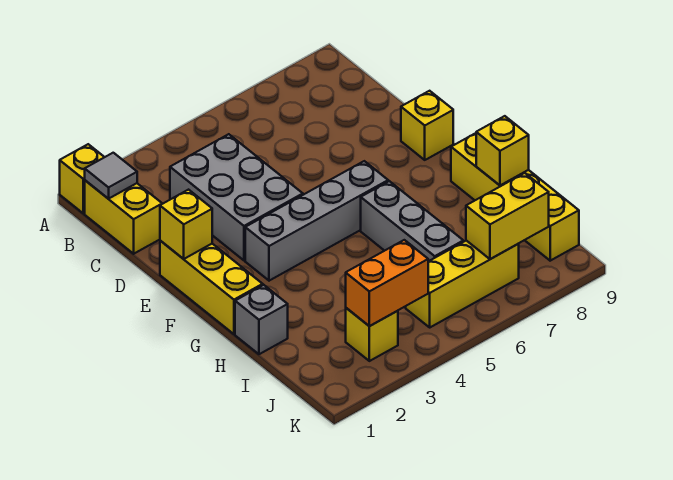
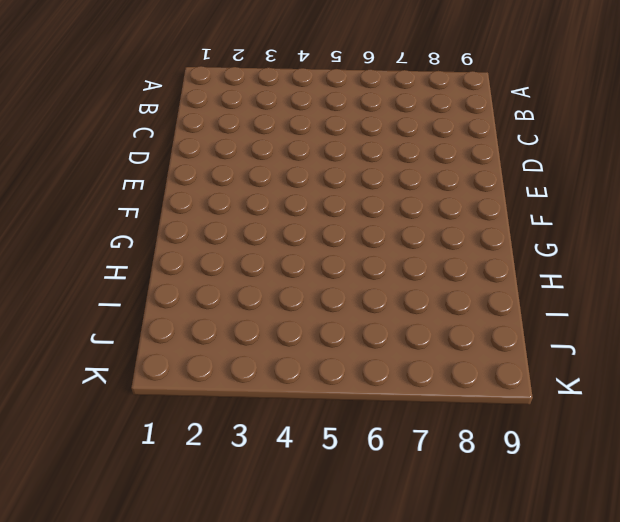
none -> yellow 1x1 brick [60,144,104,214]
none -> yellow 1x2 brick [85,180,162,254]
none -> grey 2x3 brick [170,134,303,261]

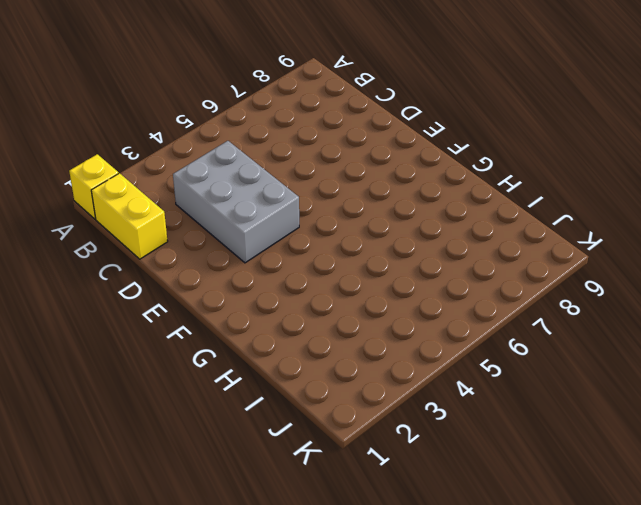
none -> yellow 1x3 brick [160,241,263,334]
none -> yellow 1x1 brick [401,91,453,160]
none -> grey 1x4 brick [245,161,388,281]

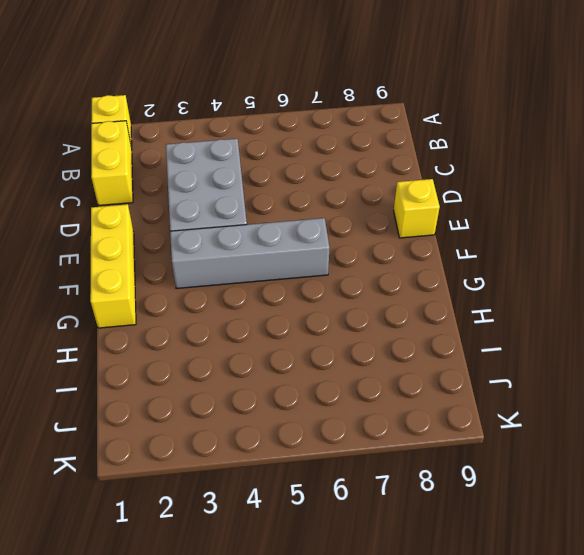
none -> grey 1x3 brick [361,181,463,261]
none -> yellow 1x4 brick [451,133,579,261]
none -> grey 1x1 brick [235,285,288,354]

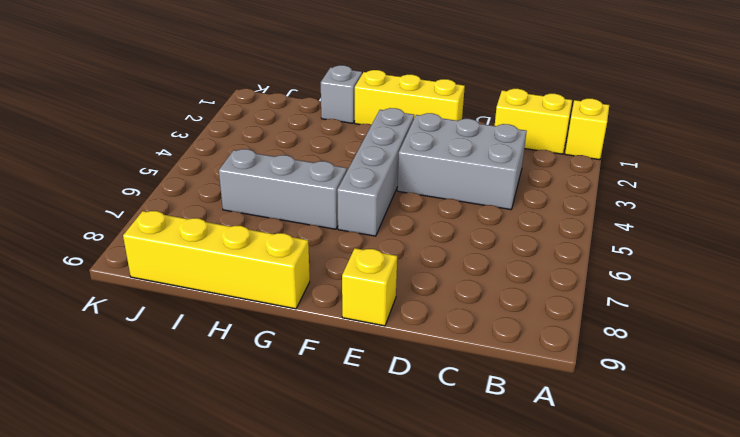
none -> yellow 1x1 brick [346,308,398,361]
none -> yellow 1x3 brick [406,241,519,327]
none -> grey 1x1 tile [85,153,137,199]

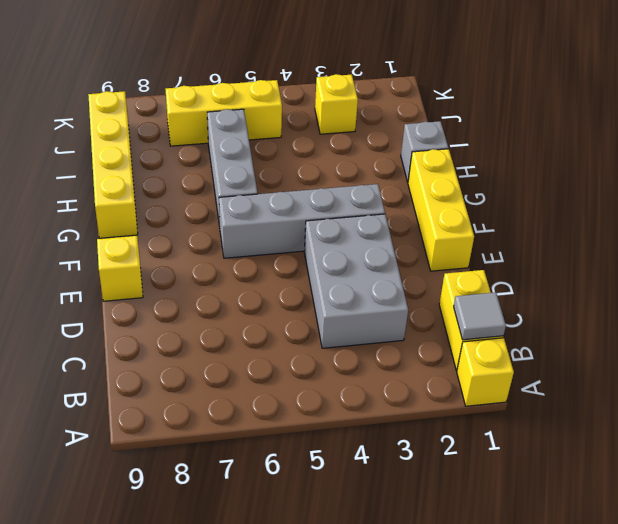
none -> yellow 1x1 brick [160,190,212,259]
none -> yellow 1x1 brick [476,116,529,185]
none -> orange 1x2 brick [346,240,428,326]

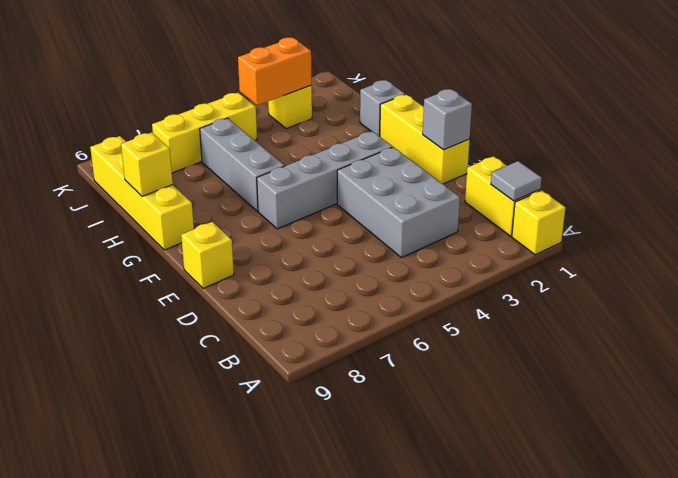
grey 1x1 brick [423,89,472,150] -> yellow 1x1 brick [160,190,212,259]
none -> yellow 1x2 brick [466,173,549,259]

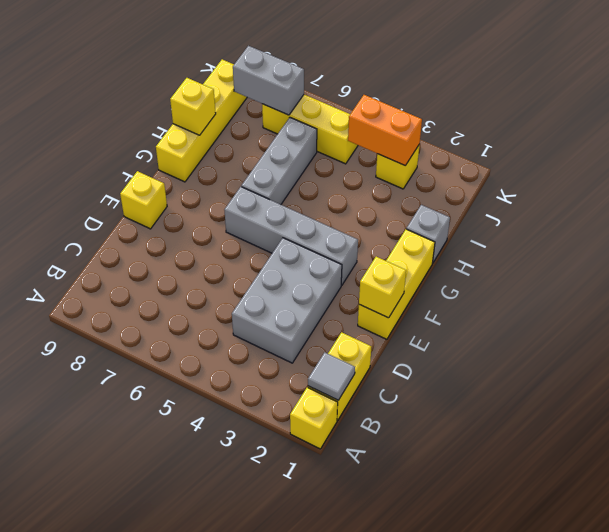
grey 1x2 brick [233,46,304,115] -> yellow 1x2 brick [466,173,549,259]

